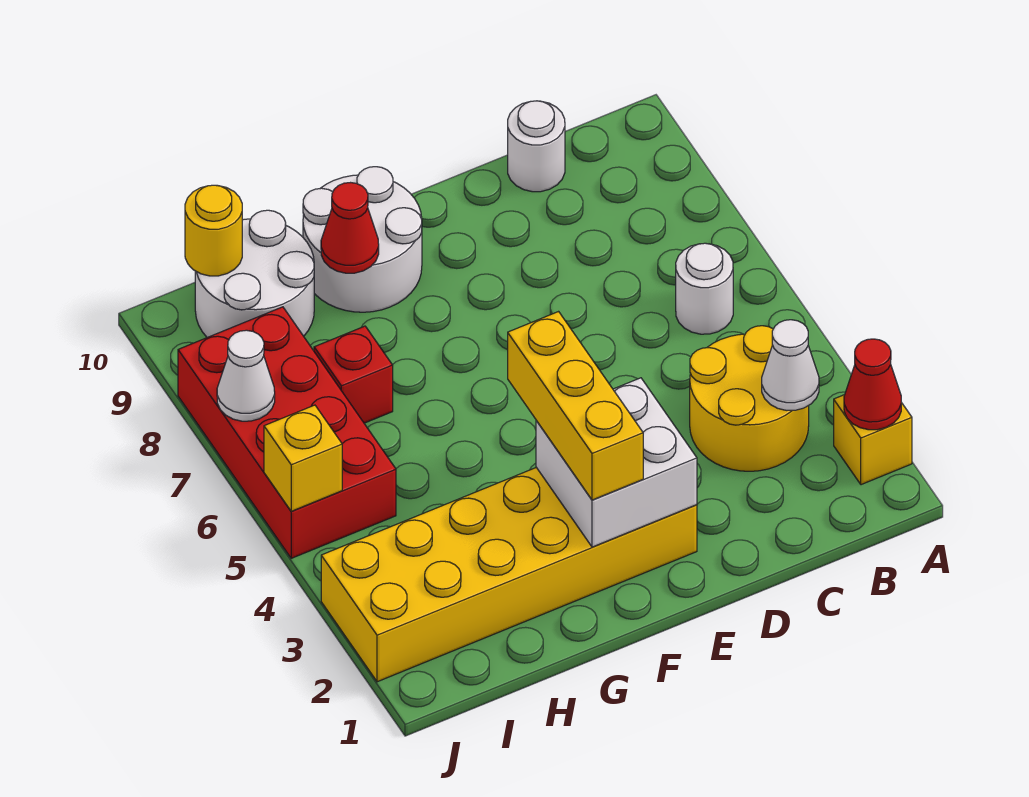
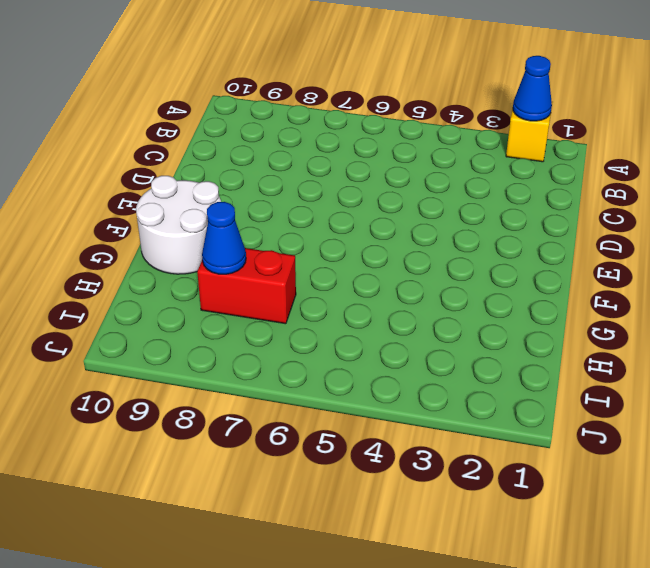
blue 1x1 cone [513,56,552,121] -> red 1x1 cone [844,339,901,430]
red 1x2 brick [197,248,296,324] -> red 1x1 brick [314,326,393,423]
blue 1x1 cone [202,202,246,274] -> none
none -> yellow 2x2 round brick [690,326,809,471]
none -> white 1x1 round brick [676,243,733,334]
none -> white 1x1 round brick [508,101,565,192]

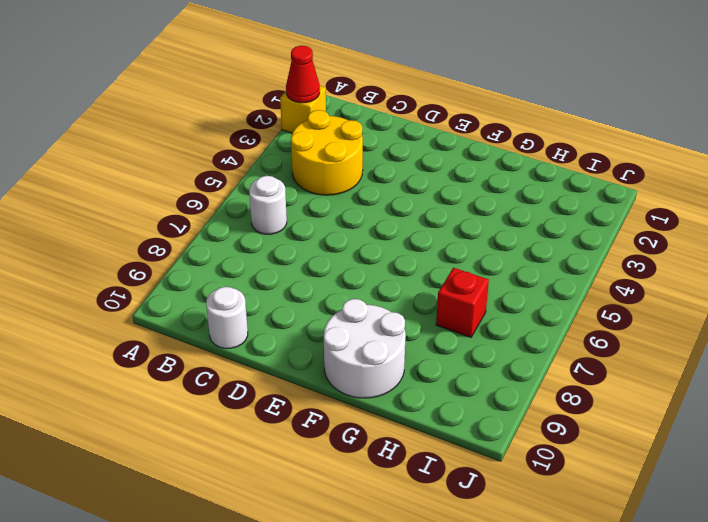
none -> yellow 2x6 brick [321,467,697,682]
none -> white 2x2 round brick [195,210,314,337]
none -> red 2x4 brick [178,307,396,558]

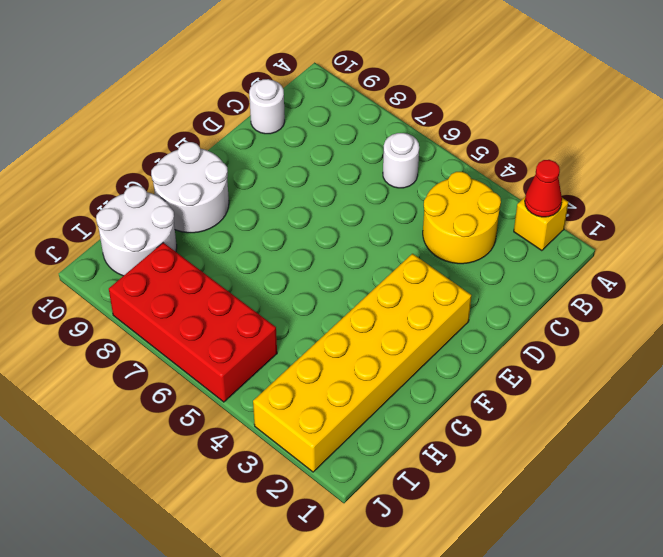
none -> red 1x1 brick [314,326,393,423]
none -> white 1x1 cone [762,320,819,410]
none -> white 2x2 brick [536,378,697,547]

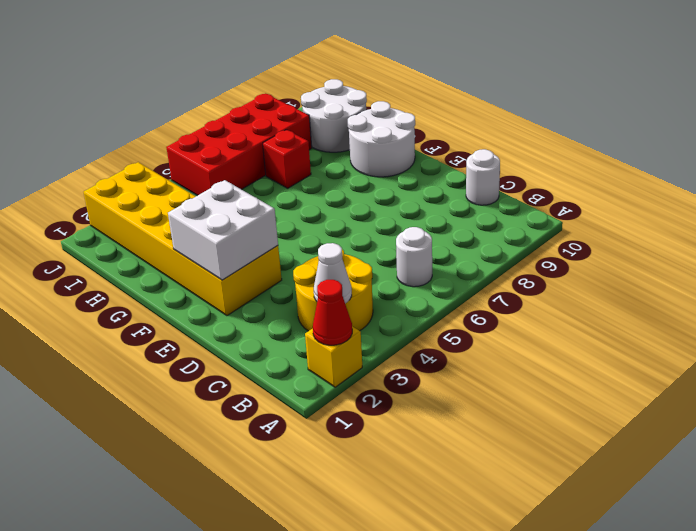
none -> red 1x1 cone [321,183,379,273]
none -> yellow 1x1 round brick [185,185,242,276]
none -> yellow 1x1 brick [264,405,342,511]

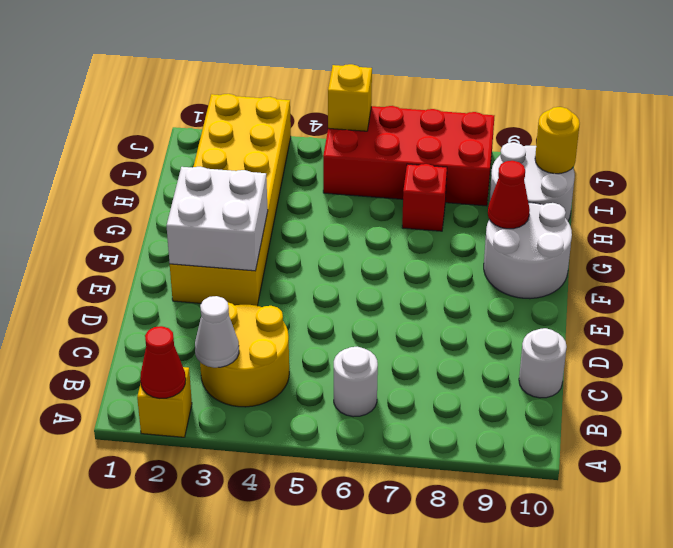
none -> white 1x1 cone [217,330,275,421]
none -> yellow 1x3 brick [508,312,643,500]

